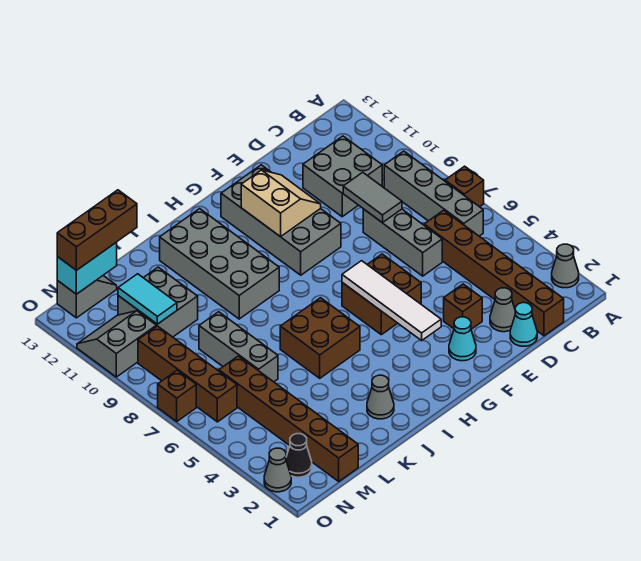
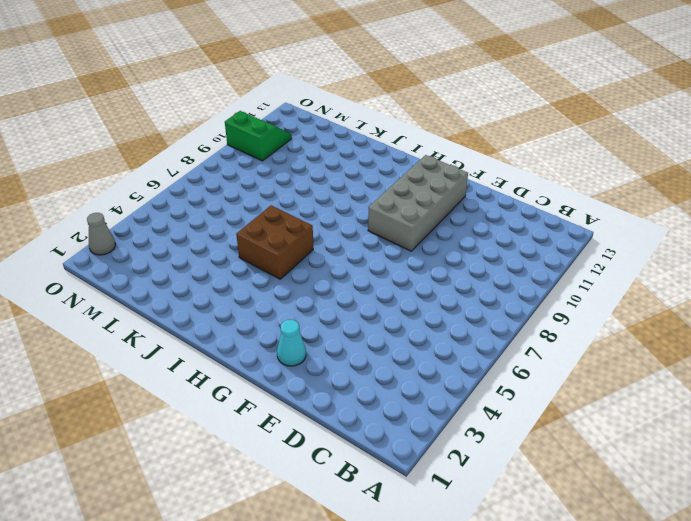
green 2x2 slope [225,111,292,161] -> grey 2x2 slope [77,311,156,377]
none -> grey 1x1 cone [552,244,579,288]
none -> brown 1x1 brick [445,166,484,207]
none -> grey 1x4 brick [384,151,483,236]
none -> brown 1x6 brick [424,210,564,336]

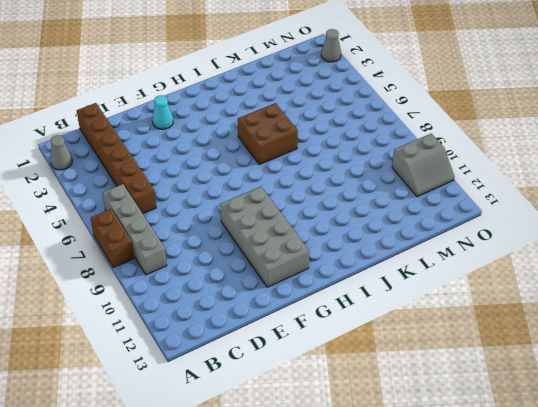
brown 1x2 brick [91,209,134,268] -> brown 1x1 brick [445,166,484,207]
none -> grey 2x2 brick [303,136,382,217]
none -> cyan 1x1 cone [510,303,537,346]
none -> grey 1x1 cone [490,288,515,332]
none -> grey 1x3 brick [363,209,442,276]

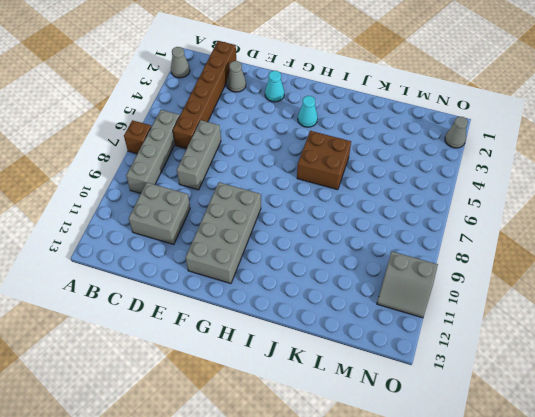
cyan 1x1 cone [298,96,318,127] -> cyan 1x1 cone moved to [510,303,537,346]
none -> brown 1x1 brick [444,284,482,329]
none -> brown 2x2 brick [342,254,421,335]
none -> grey 2x4 brick [160,209,279,319]
none -> grey 1x1 cone [367,375,394,419]

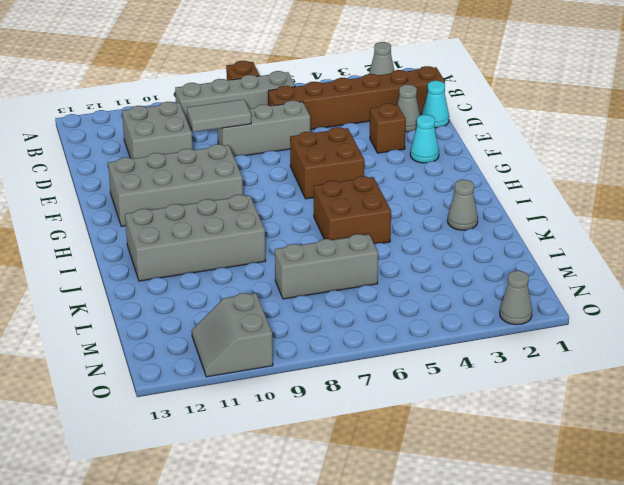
none -> grey 2x2 brick [118,267,198,337]
none -> brown 1x6 brick [219,356,358,481]
none -> grey 1x2 slope [57,276,117,318]
none -> black 1x1 cone [286,434,312,477]

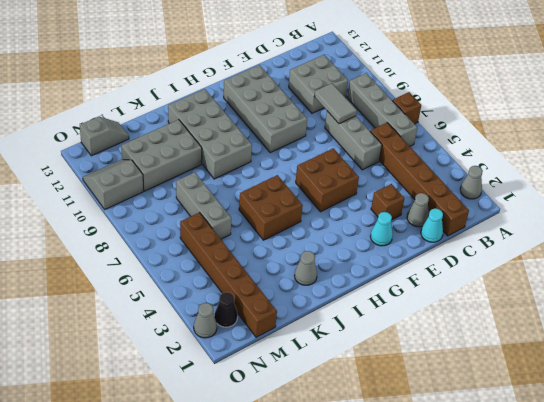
grey 2x3 brick [122,120,202,191] -> grey 2x2 brick [118,267,198,337]
none -> brown 1x4 brick [138,326,237,422]
none -> brown 1x1 brick [158,370,196,421]
none -> tan 2x2 slope [241,170,321,237]
none -> white 1x4 tile [342,261,441,341]

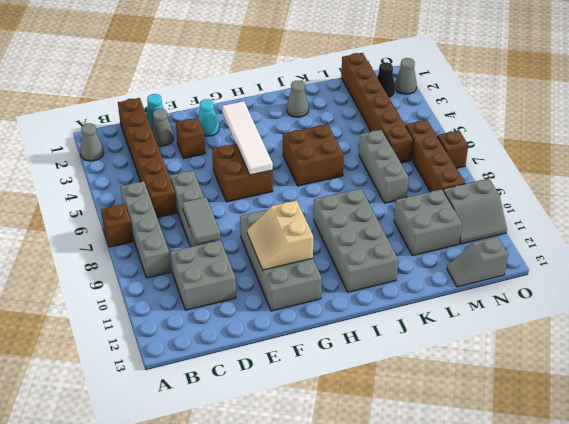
none -> cyan 1x2 tile [118,274,177,324]
none -> cyan 1x2 brick [57,243,117,294]
none -> brown 1x3 brick [57,190,137,270]

